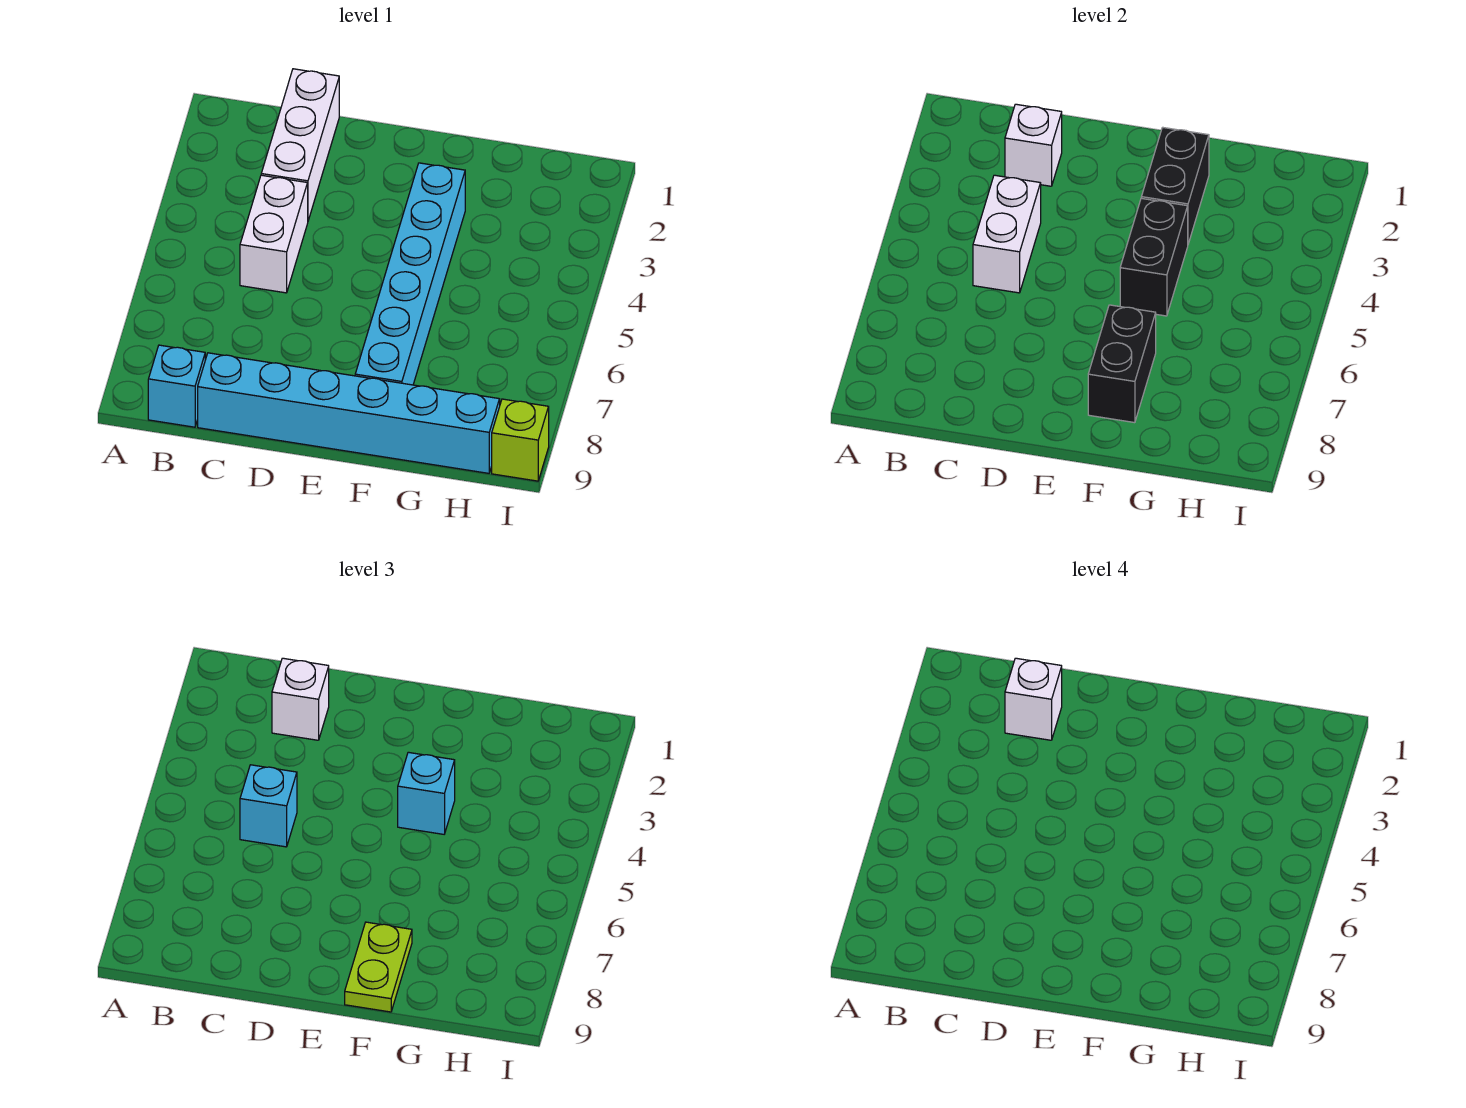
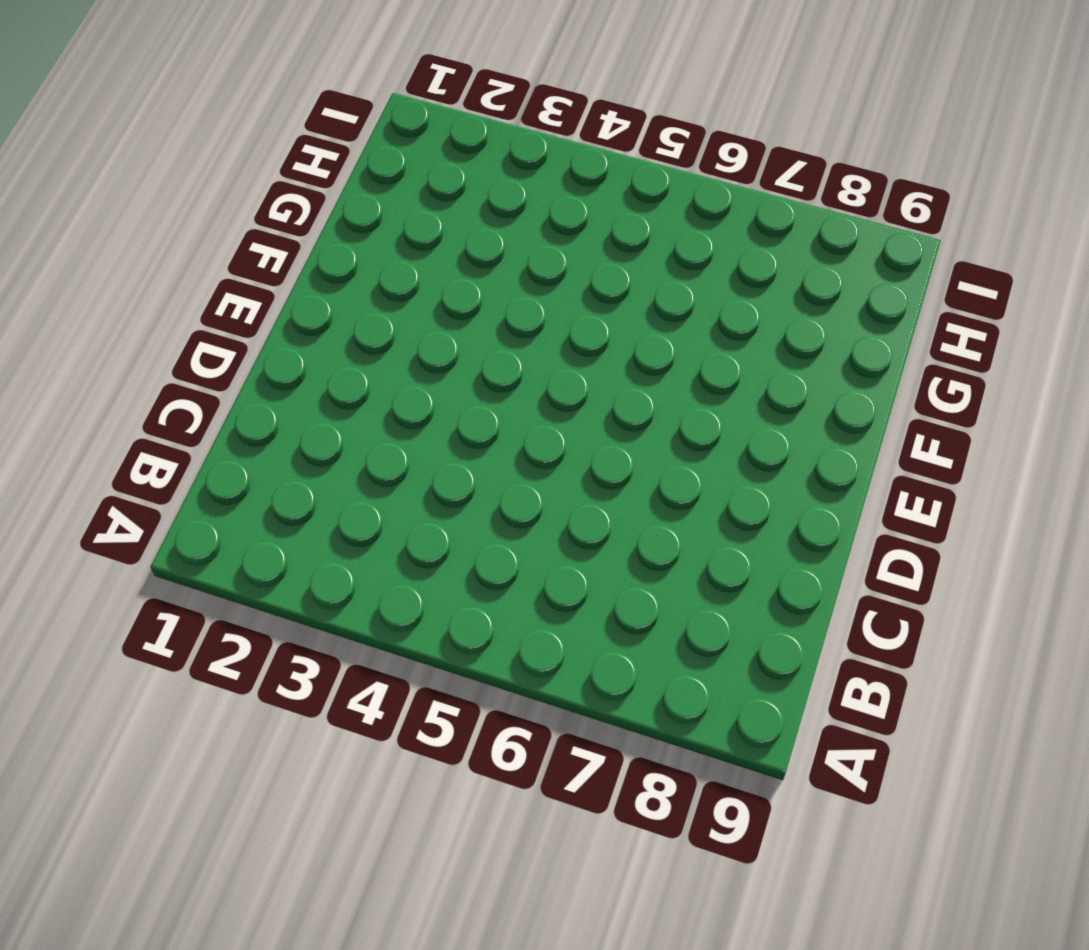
none -> cyan 1x1 brick [148,345,205,427]
none -> white 1x3 brick [261,69,339,220]
none -> white 1x2 brick [240,175,308,293]

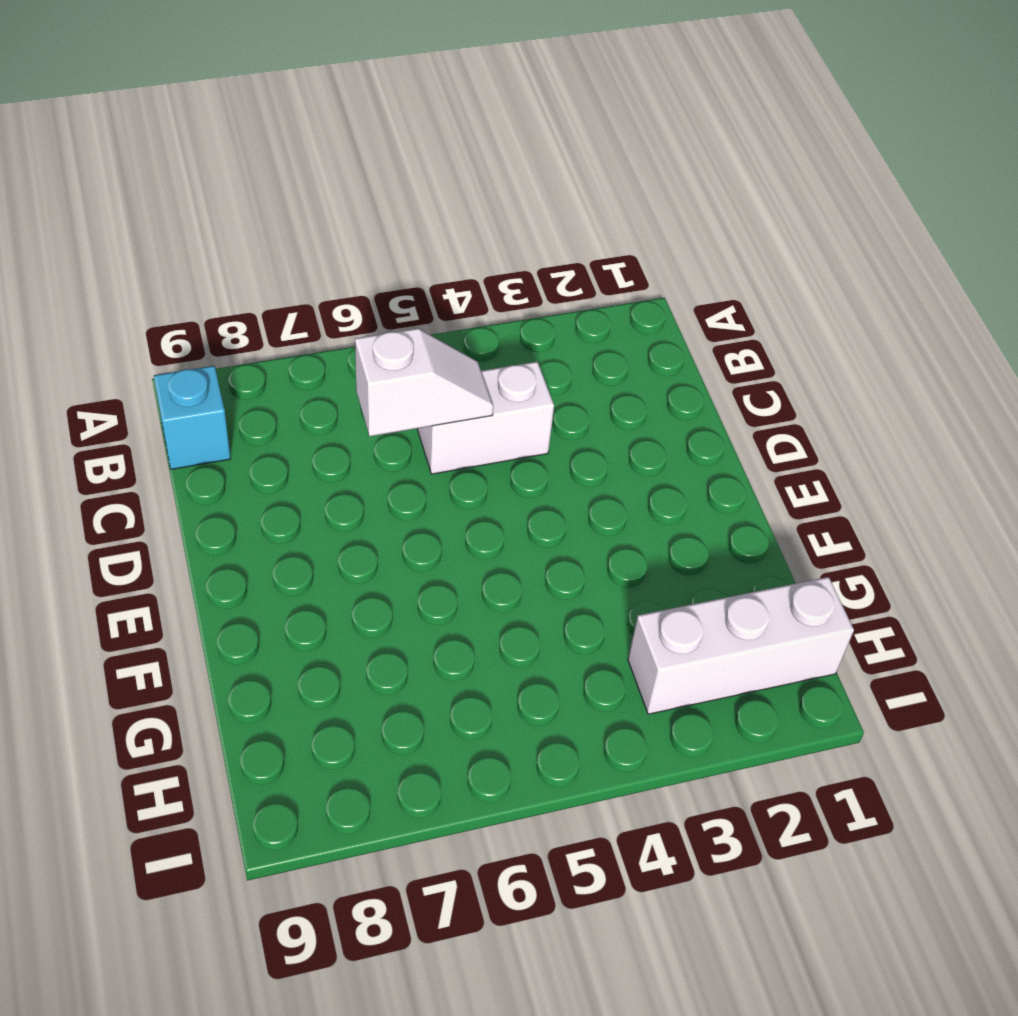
white 1x2 slope [355,328,493,436] -> white 1x2 brick [973,175,1041,293]
white 1x3 brick [628,577,854,714] -> white 1x3 brick moved to [261,69,339,220]
none -> cyan 1x6 brick [198,353,500,473]
none -> cyan 1x6 brick [355,163,465,385]
none -> lime 1x1 brick [492,399,549,481]

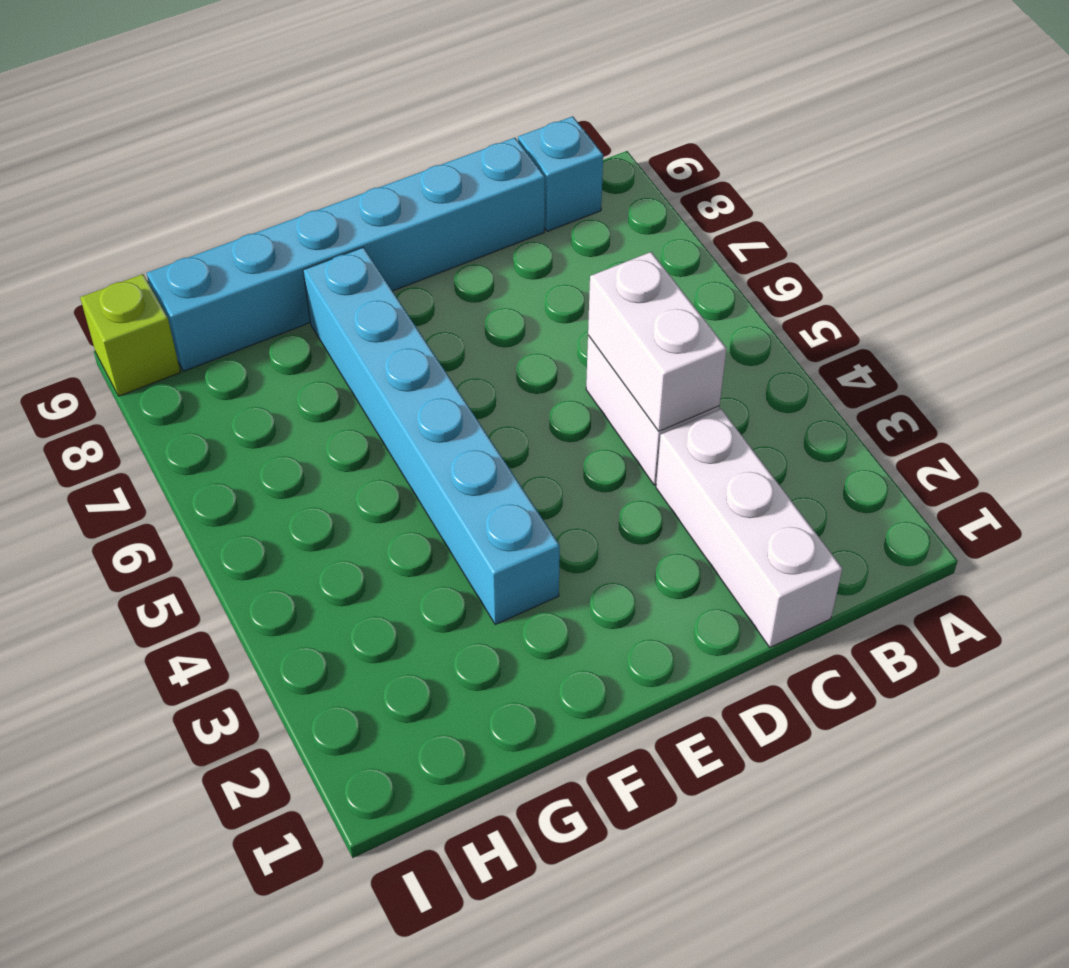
none -> white 1x1 brick [1005,104,1062,186]
none -> black 1x2 brick [1141,127,1209,244]
none -> black 1x2 brick [1120,198,1188,316]

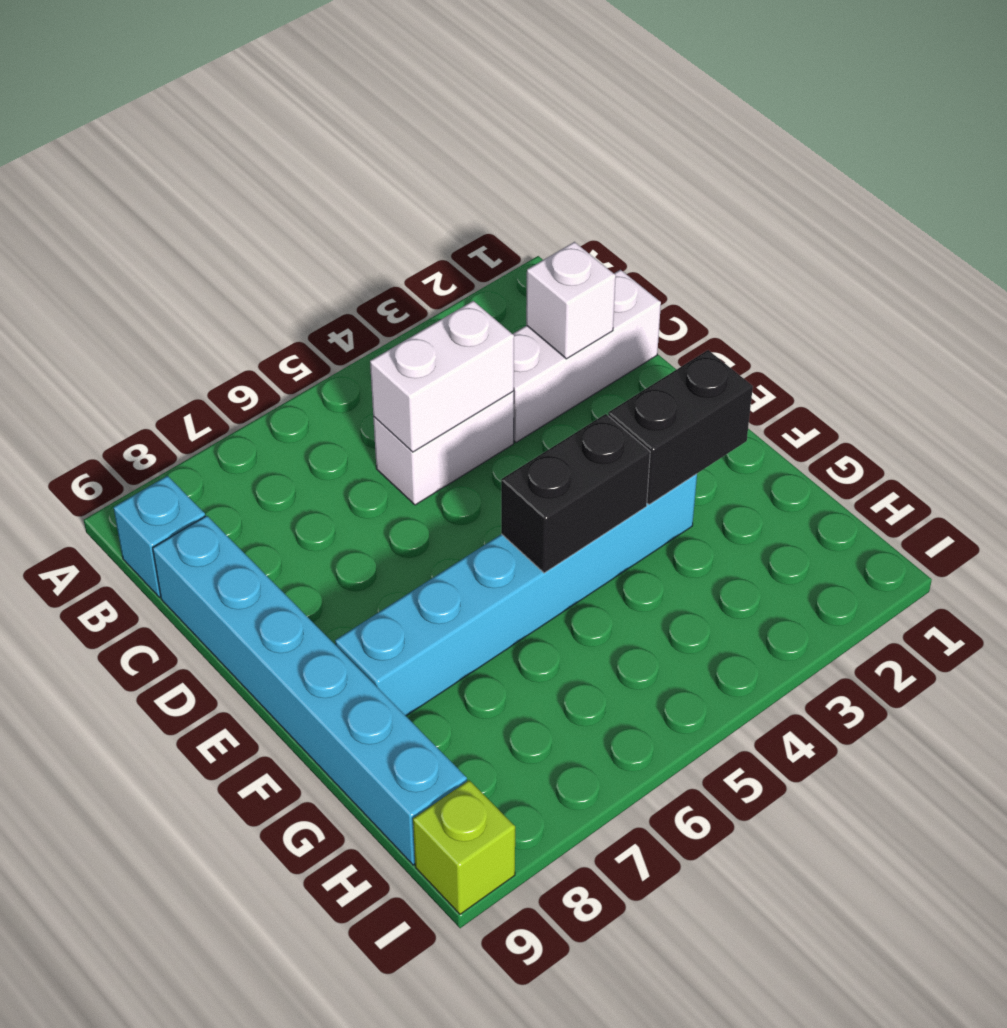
none -> black 1x2 brick [1088,305,1156,423]
none -> white 1x1 brick [272,658,329,740]
none -> cyan 1x1 brick [240,765,297,847]

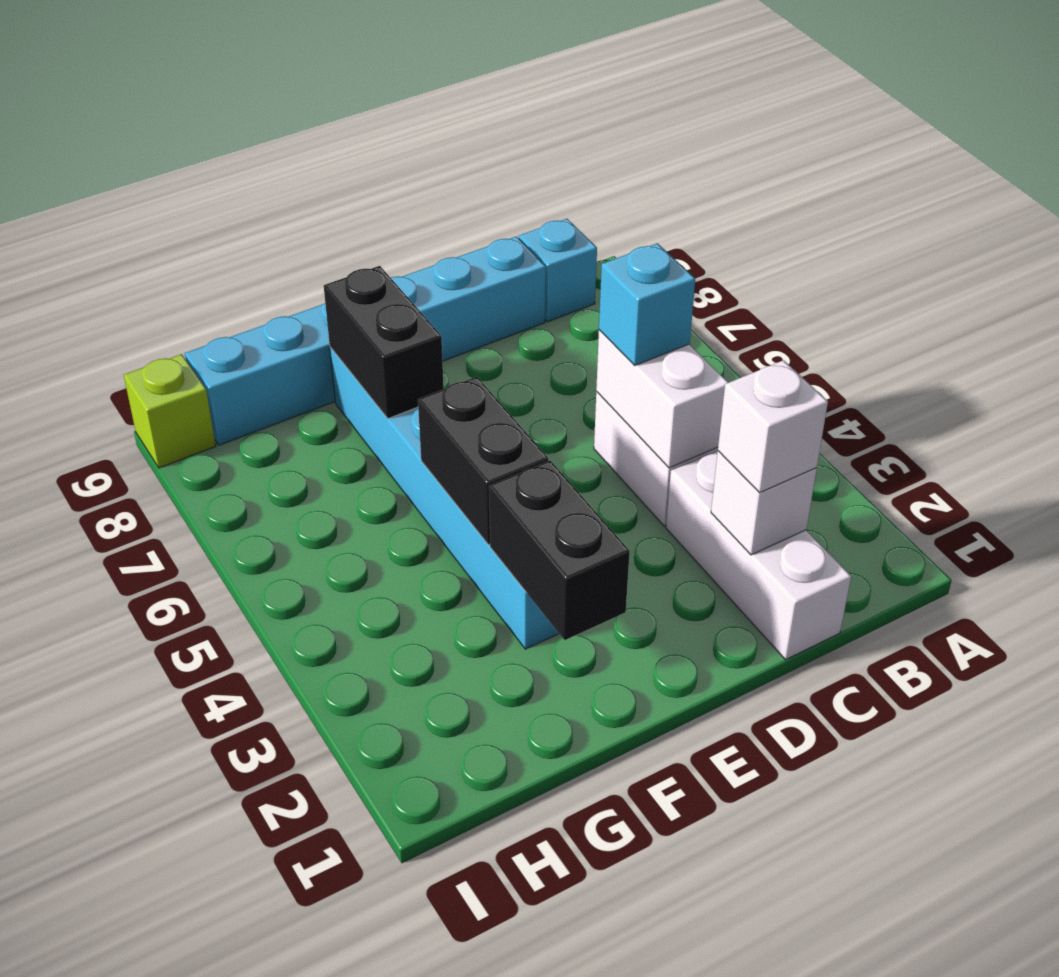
none -> cyan 1x1 brick [398,752,455,834]
none -> lime 1x2 plate [345,922,412,1012]
none -> white 1x1 brick [1005,658,1062,740]

